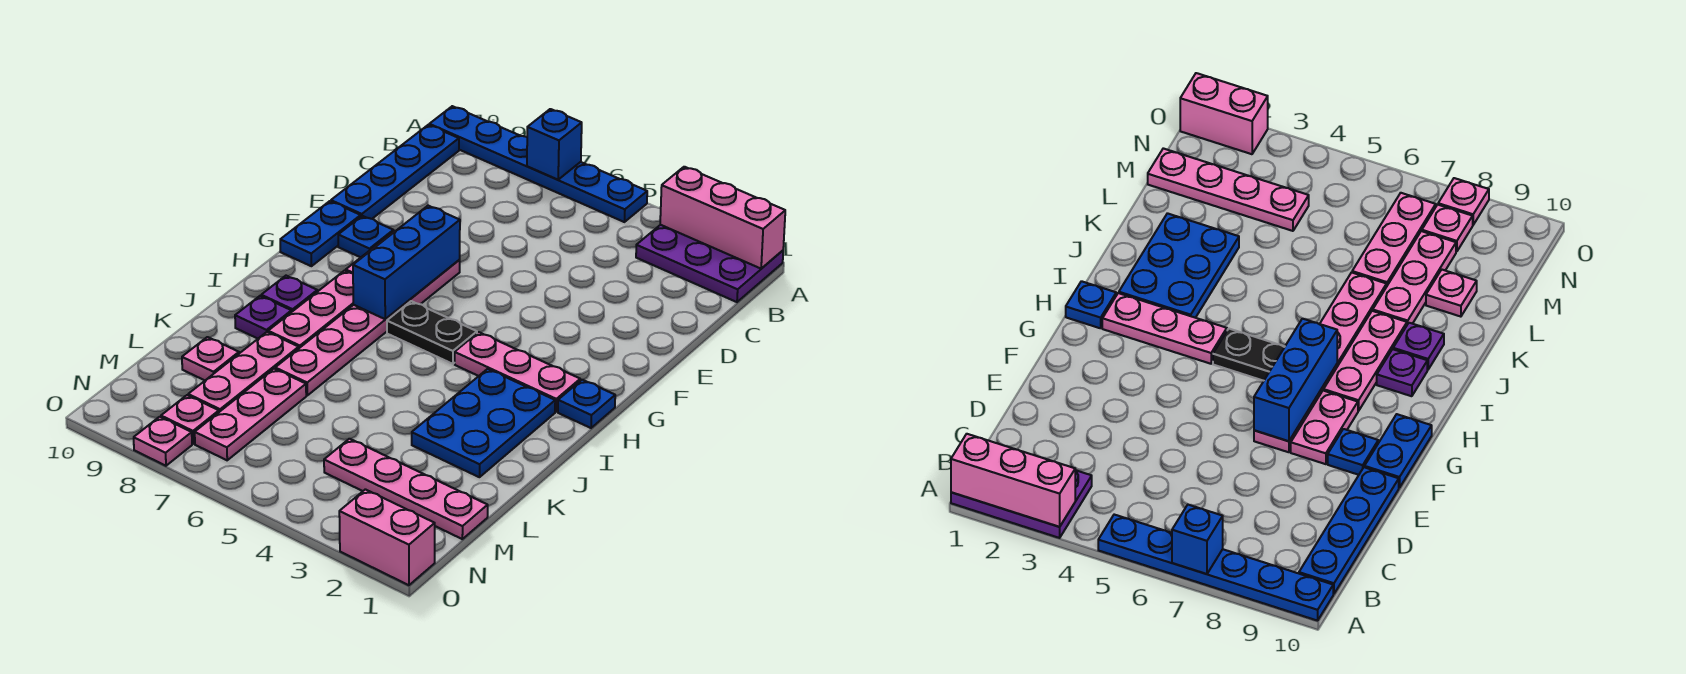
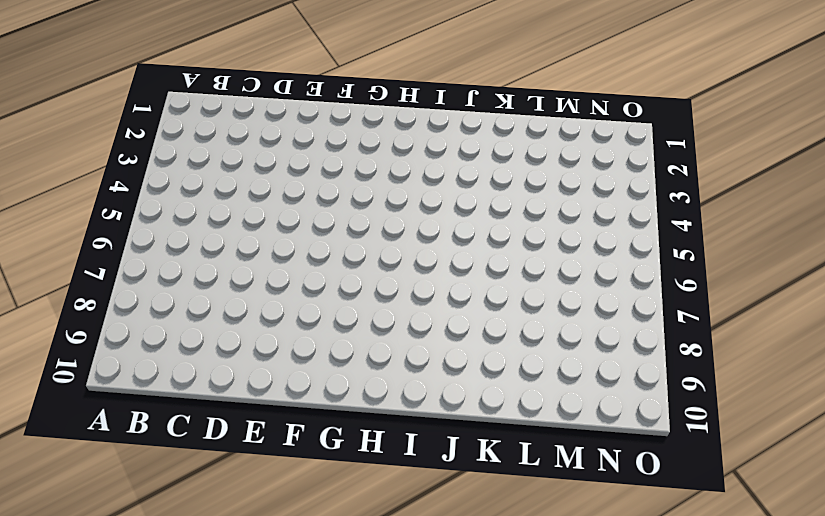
none -> purple 2x3 plate [636,225,783,302]
none -> blue 1x6 plate [429,106,647,222]
none -> blue 1x4 plate [331,125,459,219]

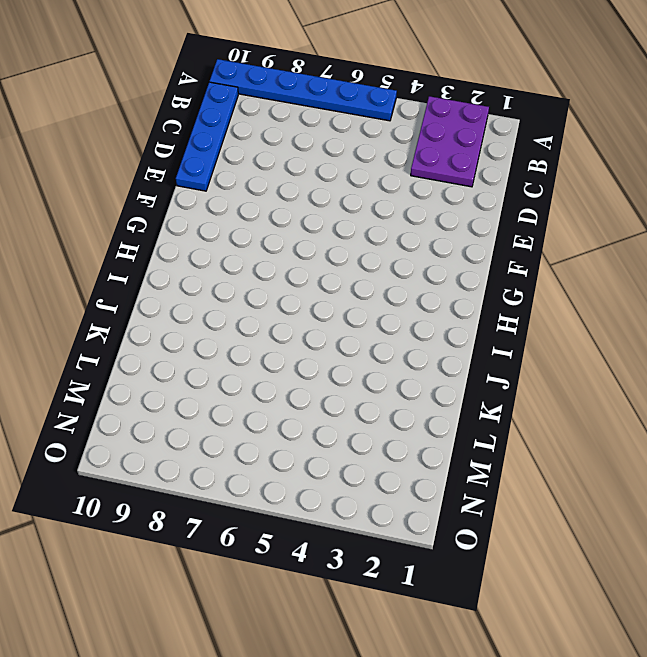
purple 2x3 plate [411,96,489,187] -> purple 2x3 plate turned to [636,225,783,302]
none -> pink 1x6 plate [275,260,460,396]
none -> pink 1x2 plate [1291,391,1358,464]
none -> blue 1x1 plate [338,216,393,258]

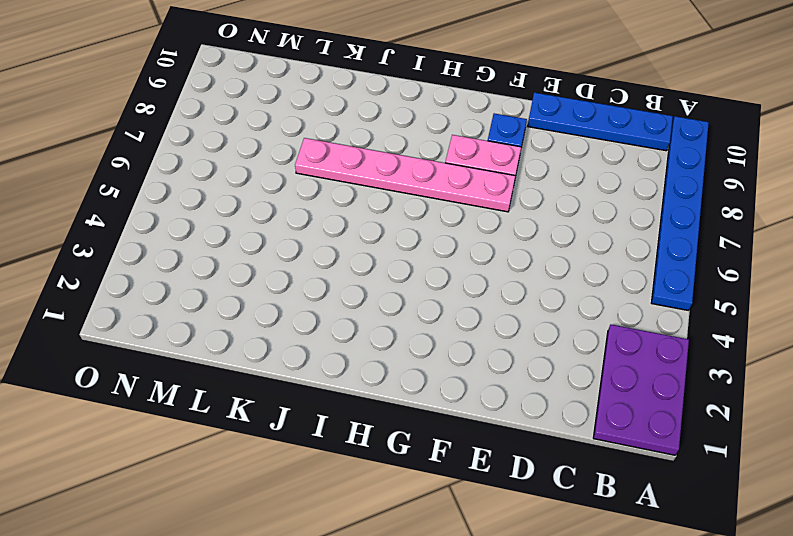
none -> blue 1x2 plate [280,201,361,266]
none -> blue 1x1 plate [558,380,615,428]
none -> pink 1x3 plate [455,332,580,412]

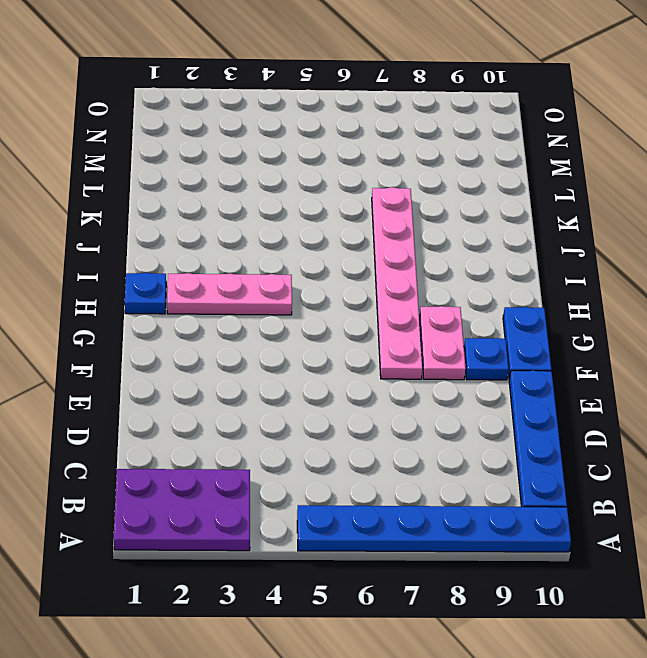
none -> black 1x2 plate [387,301,477,364]
none -> pink 1x3 plate [268,271,353,348]
none -> blue 2x3 plate [412,369,555,477]

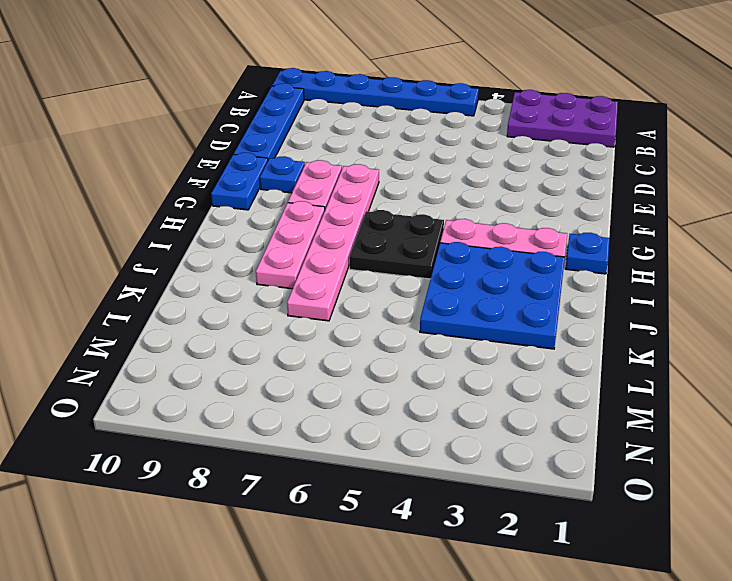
black 2x2 plate [350,210,444,279] -> black 1x2 plate [387,301,477,364]
blue 3x3 plate [420,242,565,349] -> blue 2x3 plate [412,369,555,477]
none -> purple 1x1 plate [261,276,317,312]
none -> purple 1x1 plate [235,296,291,339]
none -> pink 1x3 plate [188,332,299,412]

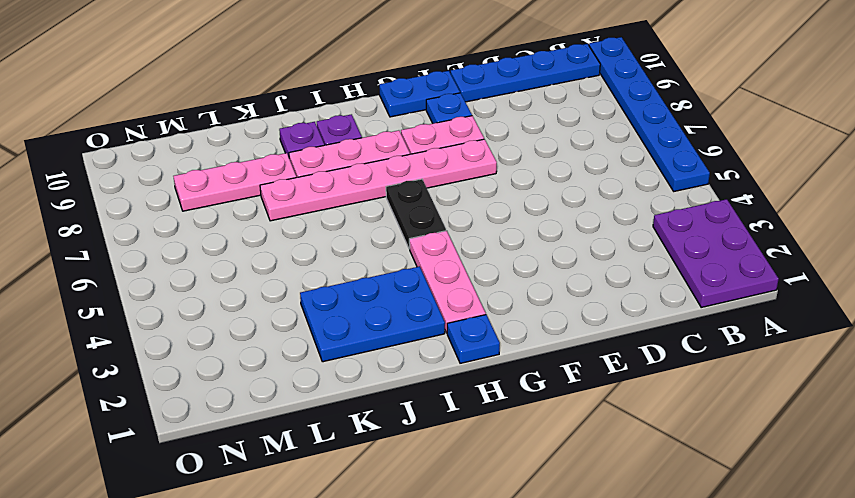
none -> pink 1x3 plate [195,369,306,460]
none -> pink 1x1 plate [182,337,239,380]
none -> pink 1x4 plate [324,439,488,539]

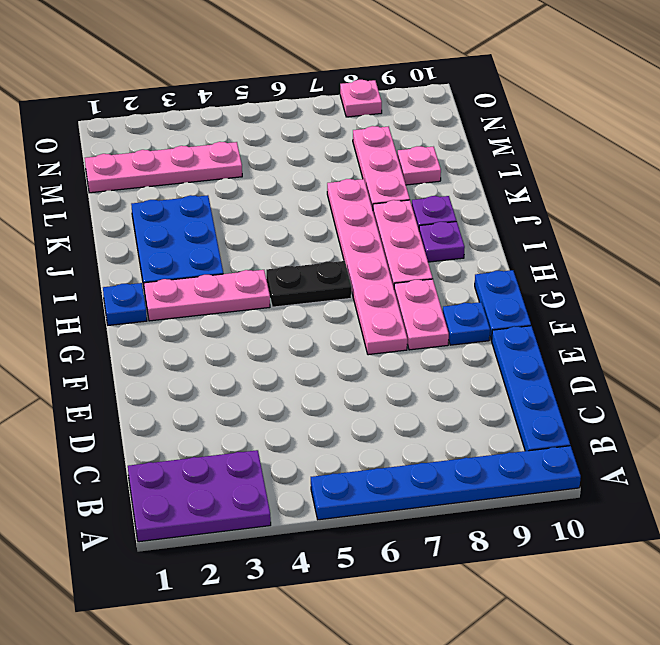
none -> pink 1x3 plate [195,369,306,460]
none -> pink 1x1 plate [161,395,219,444]
none -> pink 1x2 brick [339,489,435,585]

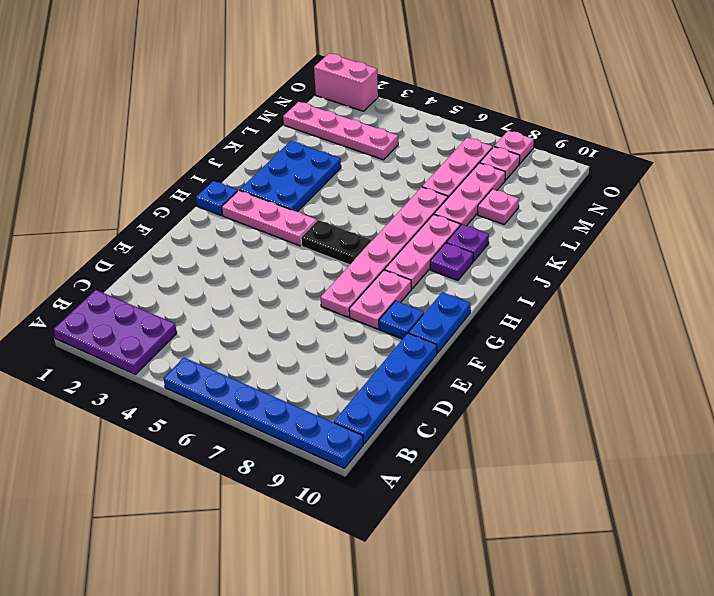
none -> pink 1x3 brick [660,167,785,269]
none -> blue 1x1 brick [527,109,582,180]
none -> blue 1x3 brick [353,206,460,319]

